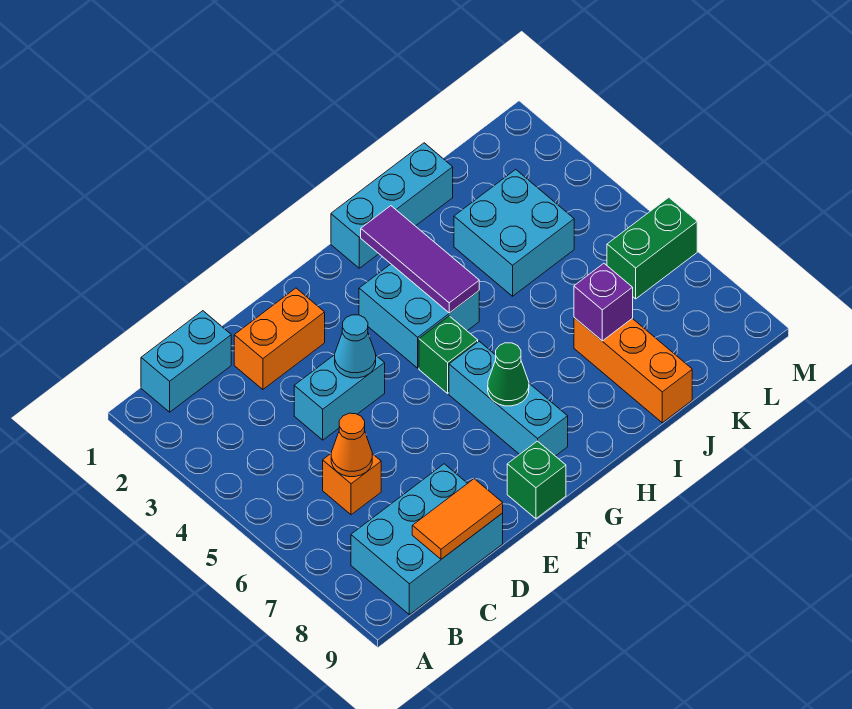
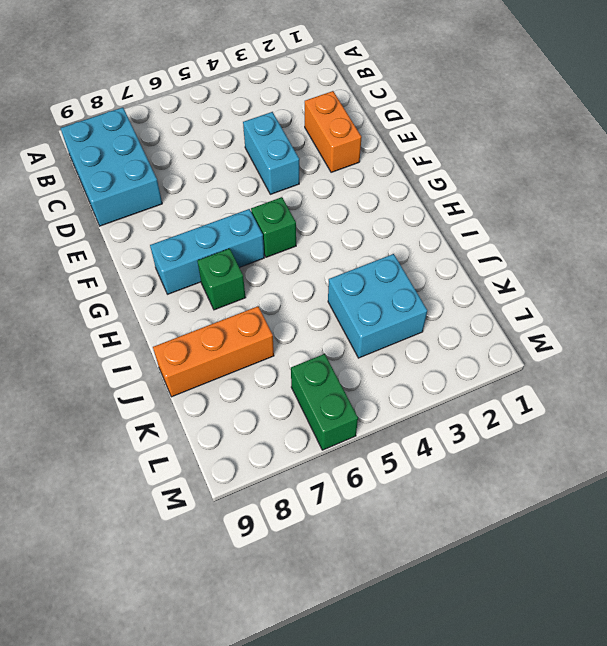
green 1x1 brick [197,248,246,310] -> green 1x1 brick moved to [507,441,566,519]
none -> cyan 1x2 brick [141,311,231,412]
none -> orange 1x1 brick [323,454,381,515]
none -> cyan 2x2 brick [359,264,479,368]

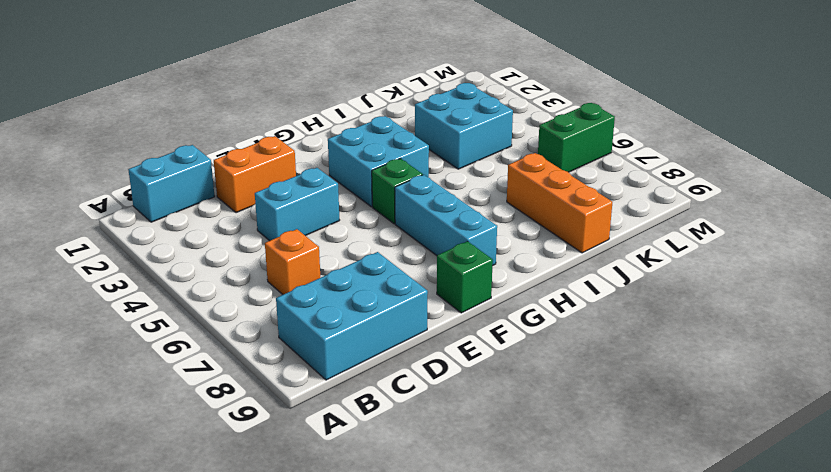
none -> cyan 1x3 brick [331,143,453,268]
none -> orange 1x1 cone [331,413,372,477]
none -> orange 1x2 tile [412,479,503,559]

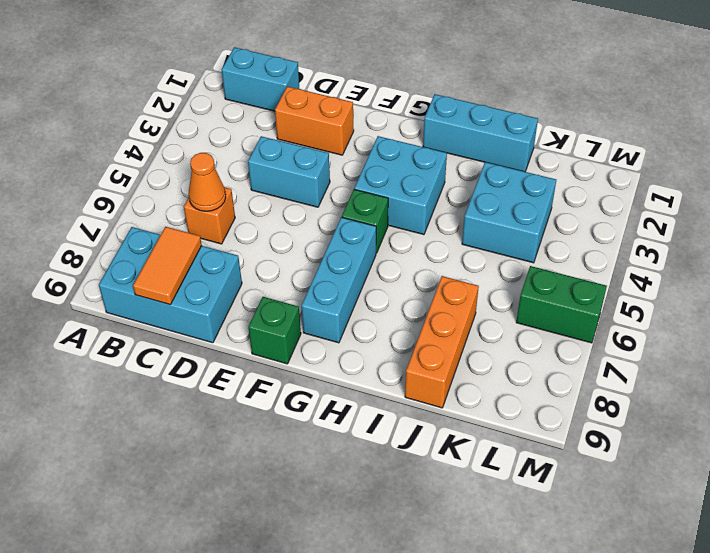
orange 1x2 tile [133,227,202,305] -> orange 1x2 tile turned to [412,479,503,559]
none -> cyan 1x1 cone [335,315,376,378]
none -> green 1x1 cone [488,343,529,406]
none -> purple 1x3 tile [361,206,479,313]

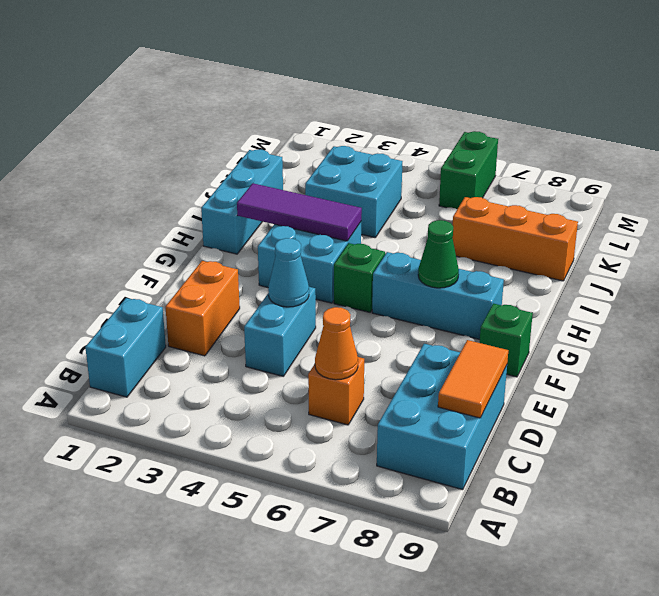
none -> purple 1x1 brick [574,263,633,341]

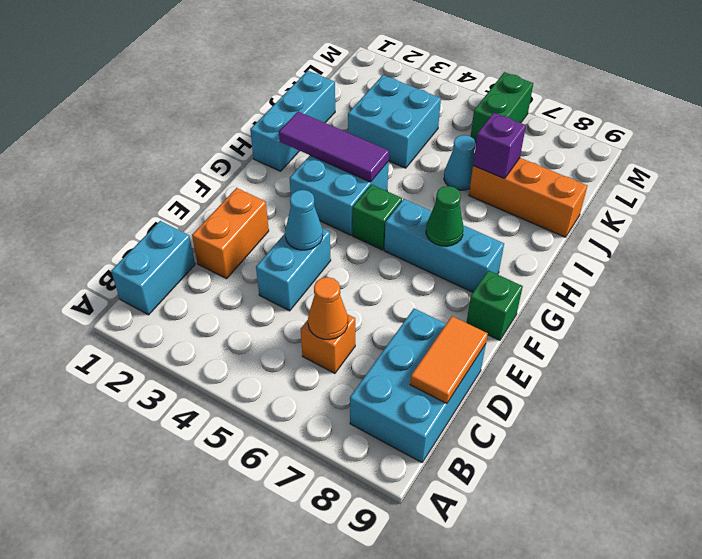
cyan 1x1 cone [444,135,476,190] -> none

